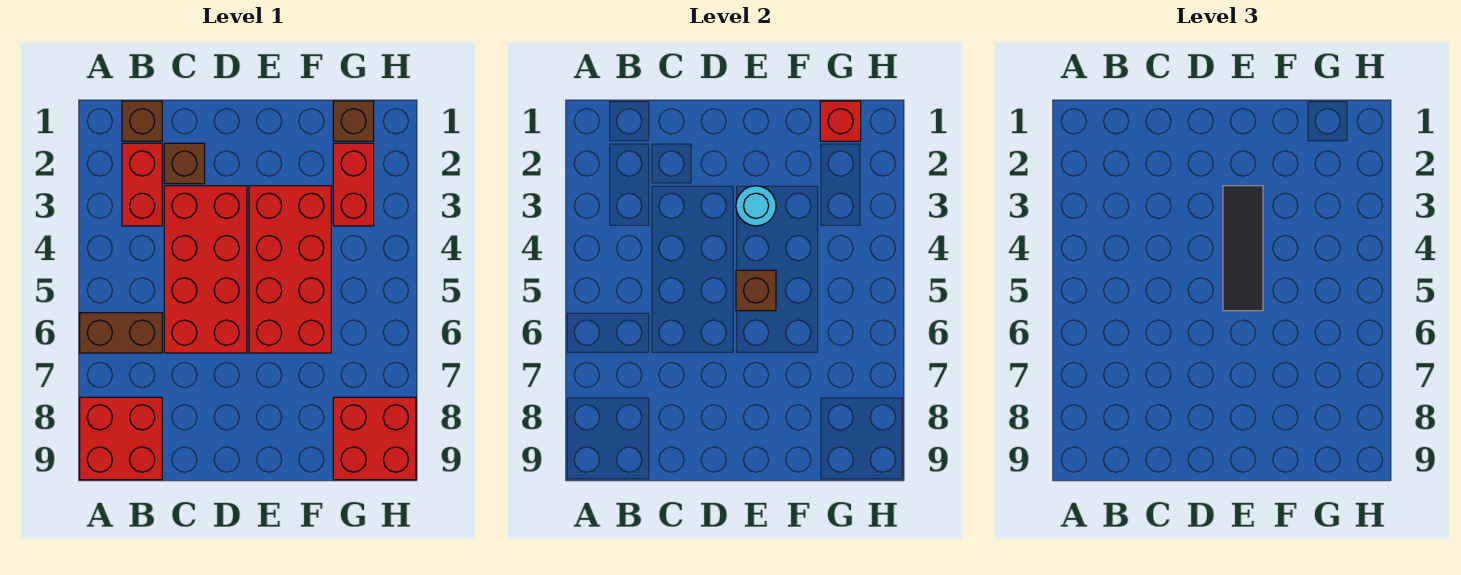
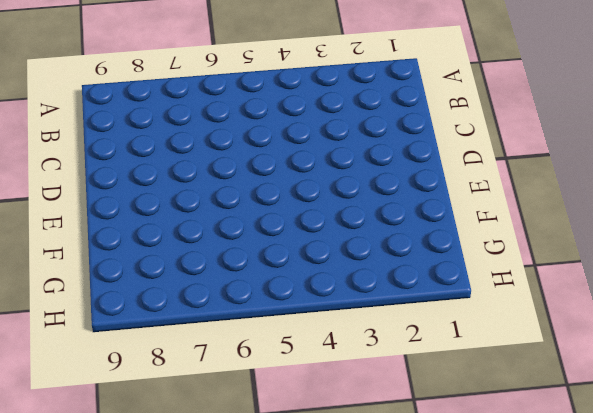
none -> brown 1x2 brick [80,313,162,353]
none -> red 2x2 brick [80,397,162,480]
none -> brown 1x1 brick [122,101,162,141]

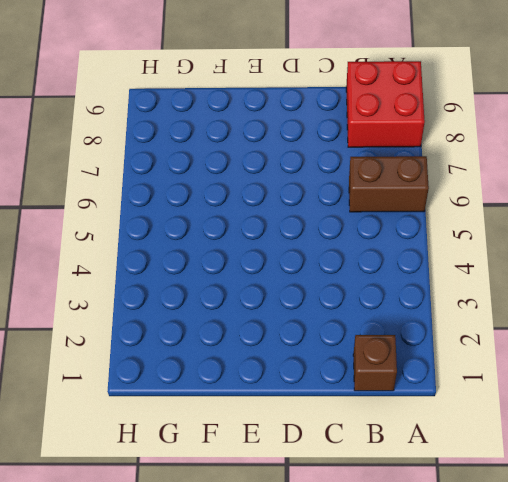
none -> red 1x2 brick [122,143,162,226]
none -> brown 1x1 brick [164,143,205,184]
none -> red 2x4 brick [164,186,247,353]

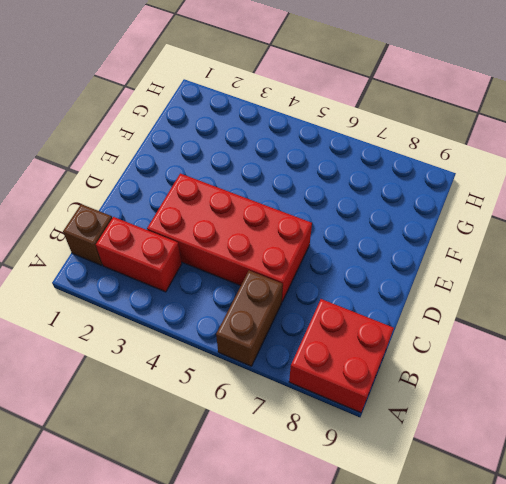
none -> brown 1x1 brick [164,143,205,184]
none -> red 2x4 brick [249,186,331,353]
none -> brown 1x1 brick [333,101,374,141]

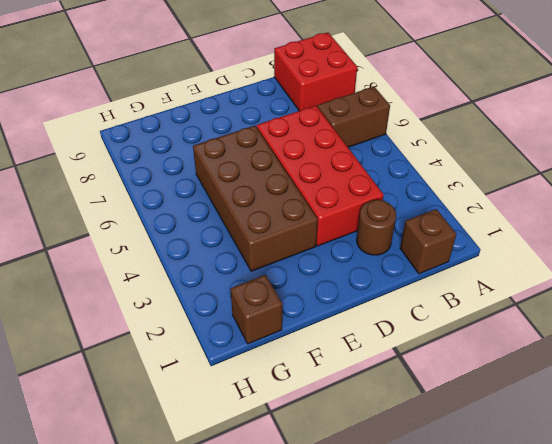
brown 1x1 round brick [357,200,396,255] -> brown 1x1 brick [164,143,205,184]
brown 2x4 brick [193,126,318,271] -> red 2x4 brick [249,186,331,353]
none -> red 1x2 brick [122,143,162,226]
none -> red 1x2 brick [333,143,374,226]
none -> red 2x2 brick [333,397,416,480]

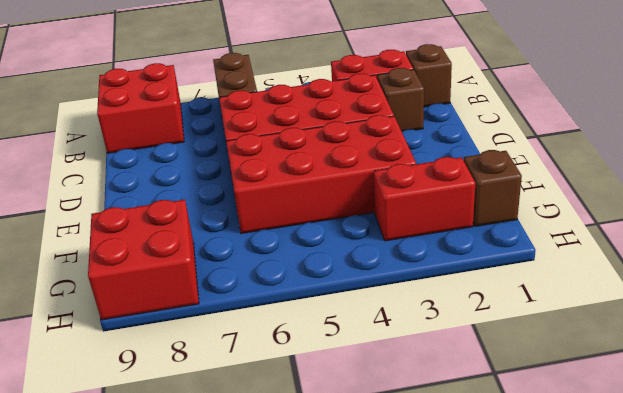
none -> cyan 1x1 round brick [736,186,776,226]
none -> brown 1x1 brick [736,270,776,311]
none -> red 1x1 brick [820,101,861,141]

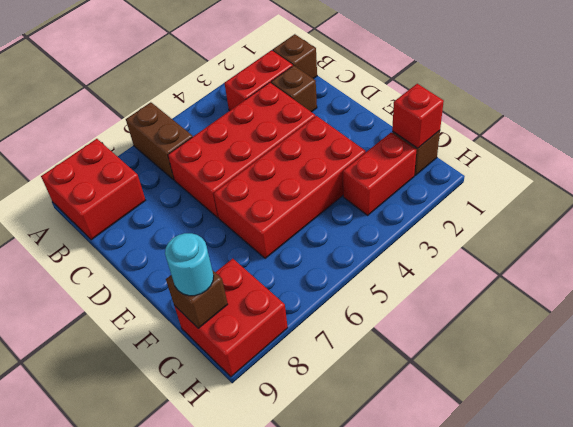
brown 1x1 brick [166,270,228,328] -> brown 1x1 brick moved to [736,270,776,311]
cyan 1x1 round brick [165,233,214,296] -> cyan 1x1 round brick moved to [736,186,776,226]
none -> black 1x3 tile [1223,186,1263,311]

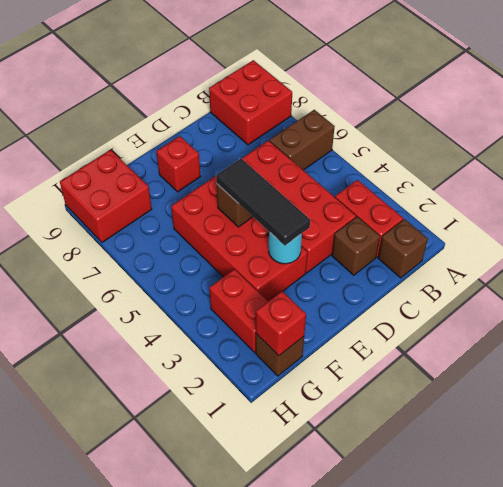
red 1x1 brick [156,136,201,192] -> none

